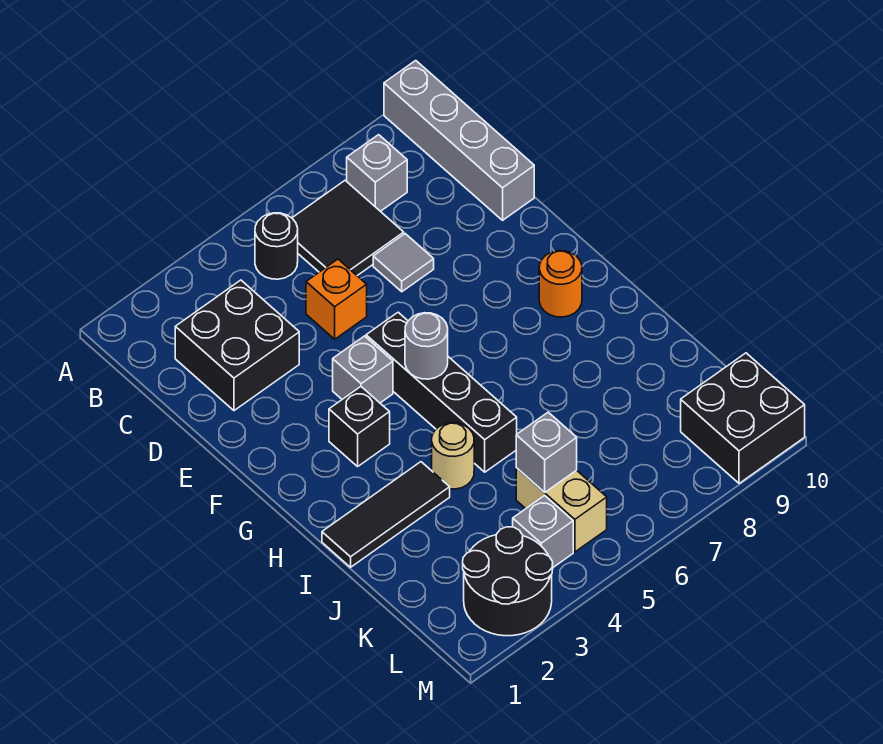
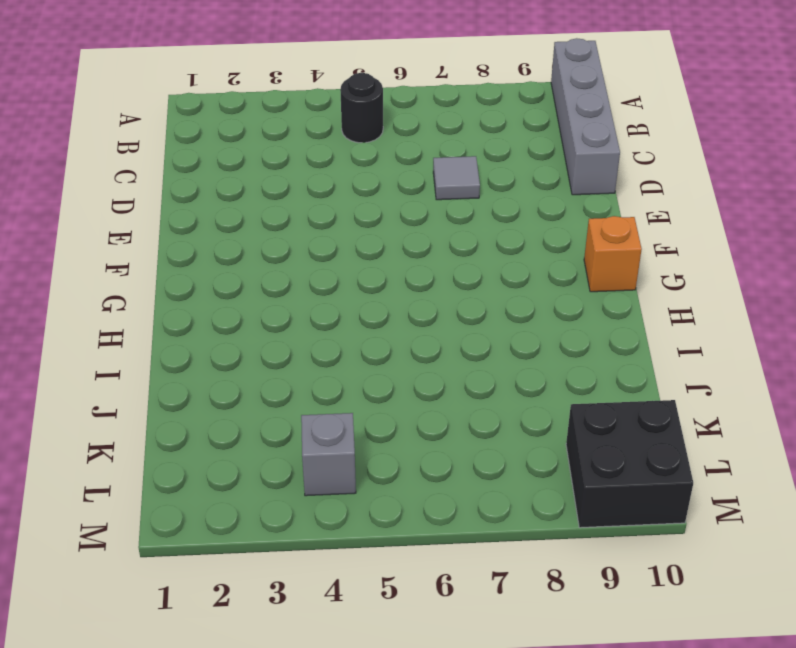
orange 1x1 brick [584,216,642,292] -> orange 1x1 brick moved to [306,259,367,339]
none -> black 2x2 tile [292,181,404,276]
none -> grey 1x1 brick [347,135,407,211]
none -> black 2x2 brick [175,280,299,411]

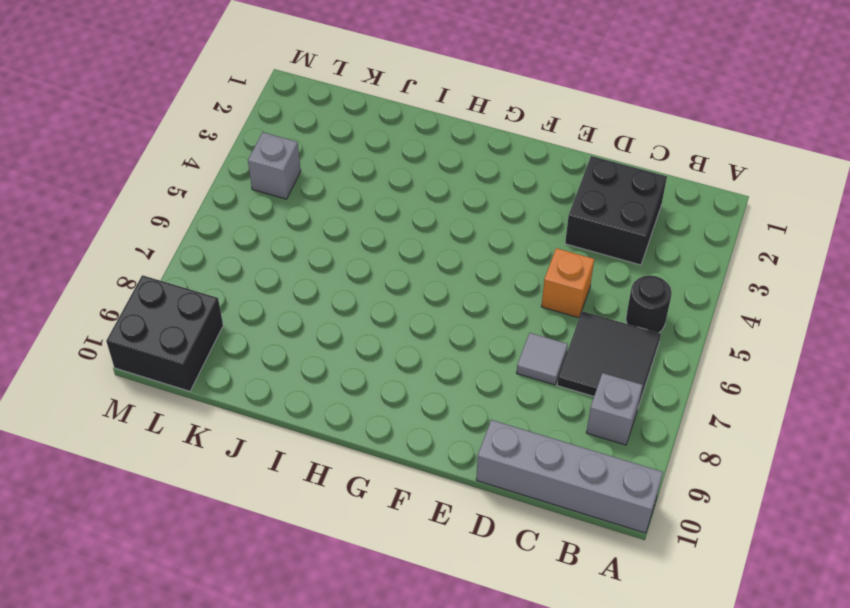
none -> grey 1x1 brick [333,336,393,403]
none -> black 1x4 brick [366,312,517,472]
none -> black 1x1 brick [329,387,390,466]

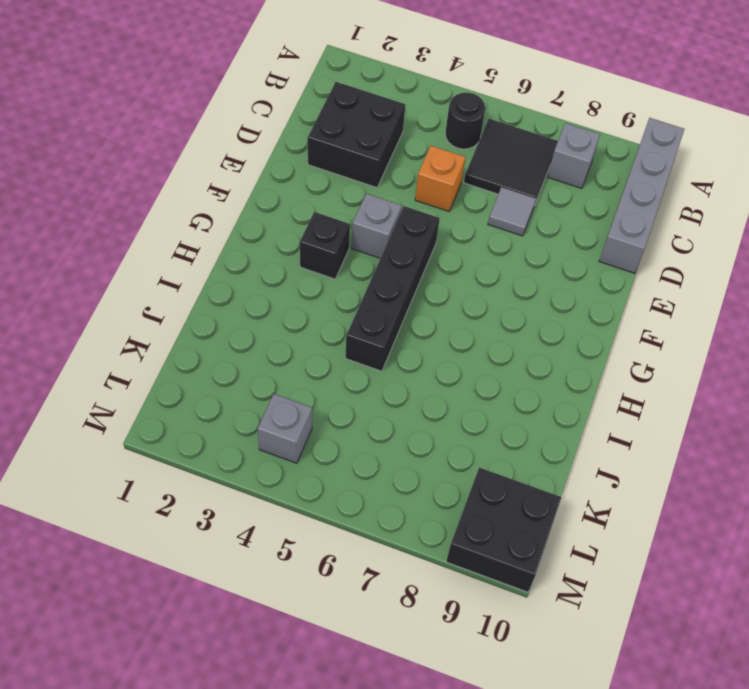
none -> orange 1x1 round brick [539,251,582,317]
none -> black 1x3 tile [322,462,450,567]
none -> tan 1x1 round brick [432,423,474,489]

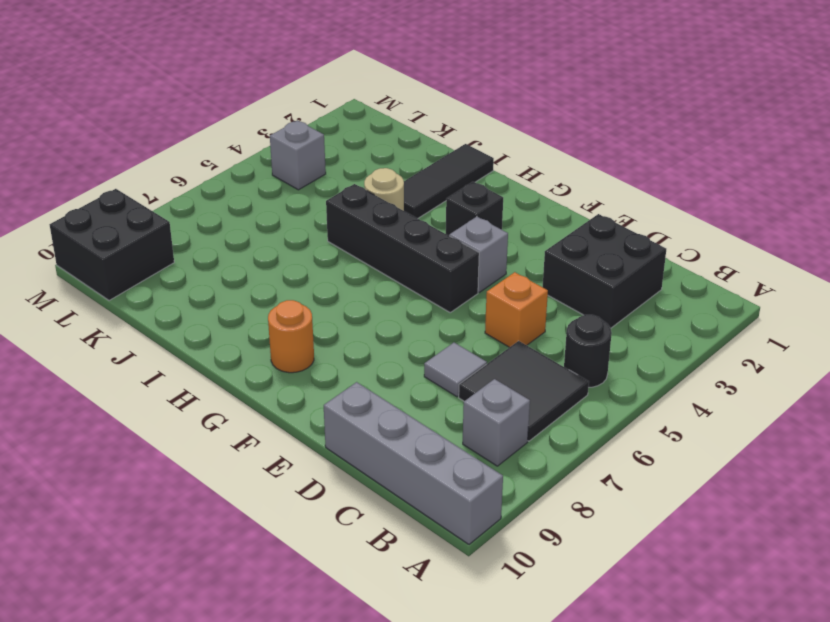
none -> tan 1x2 brick [516,468,607,552]
none -> black 2x2 round brick [463,527,553,636]
none -> grey 1x1 round brick [405,313,448,379]

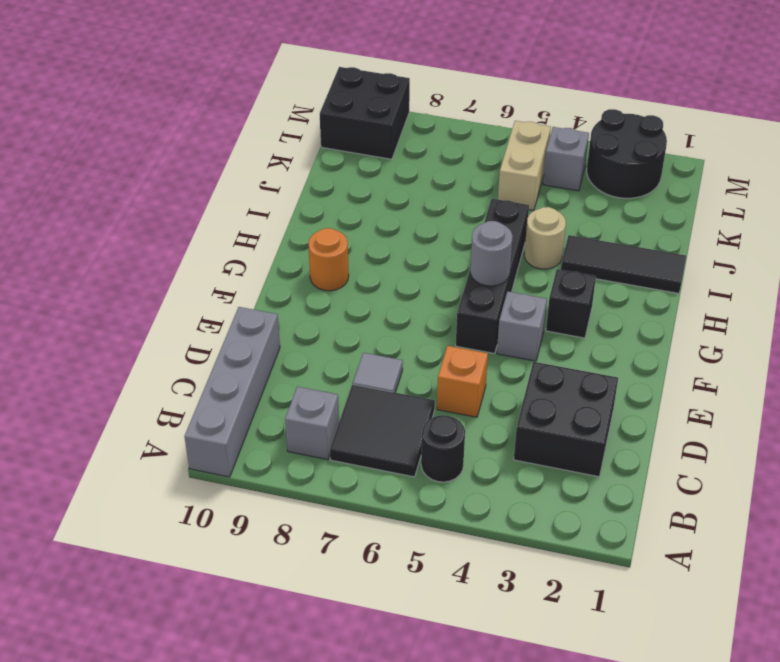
none -> grey 1x1 brick [516,412,577,492]

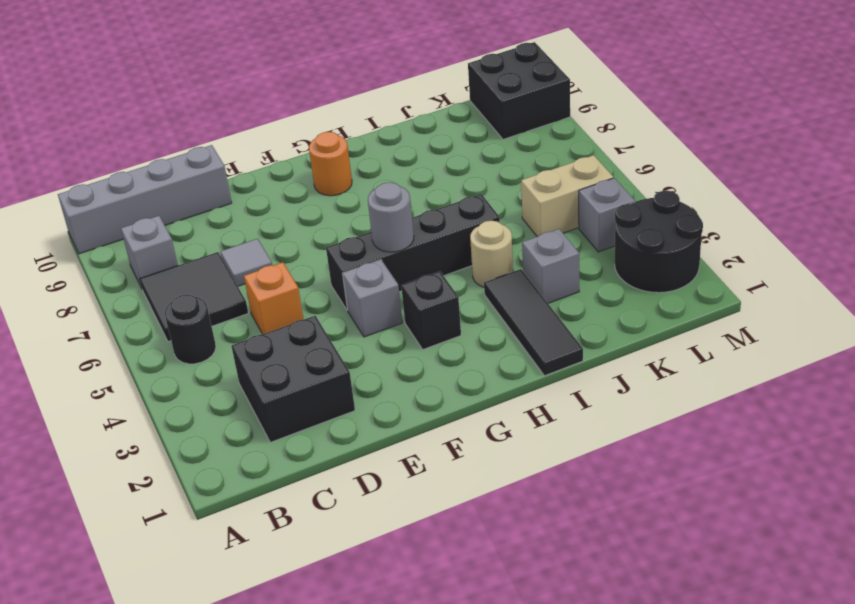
grey 1x1 brick [522,229,579,303] -> grey 1x1 brick moved to [516,412,577,492]

